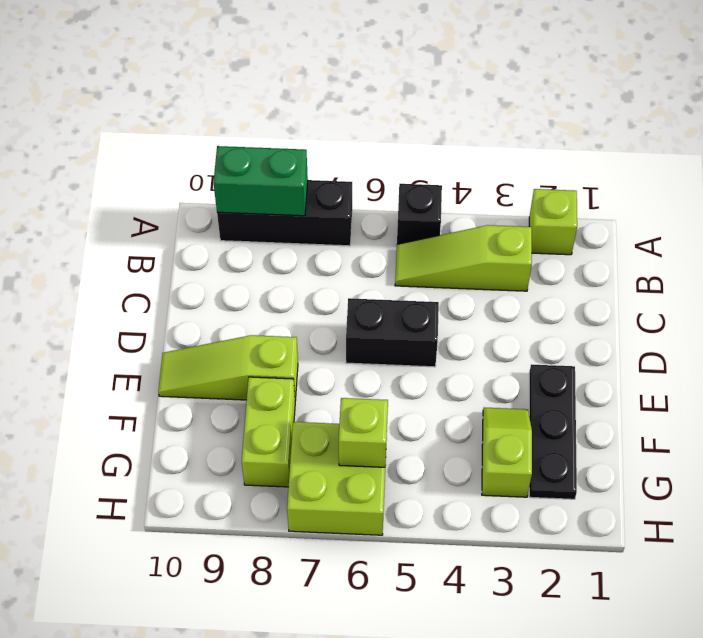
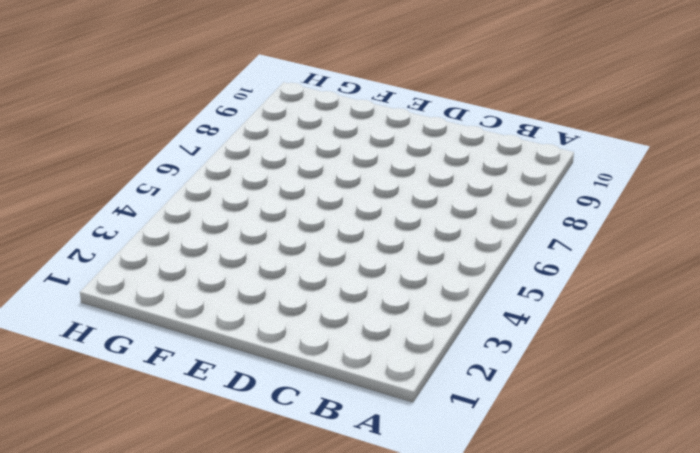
none -> lime 1x1 brick [529,189,577,255]
none -> black 1x1 brick [397,184,442,244]
none -> black 1x3 brick [217,180,352,246]

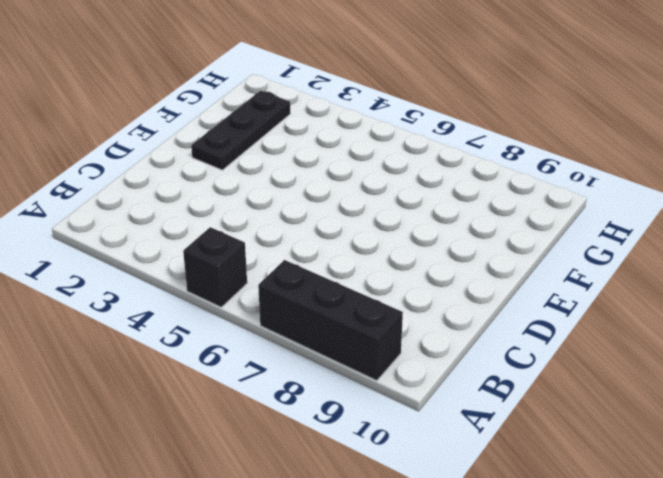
none -> lime 1x1 brick [529,189,577,255]
none -> lime 1x3 slope [395,225,532,291]
none -> black 1x2 brick [346,298,439,367]

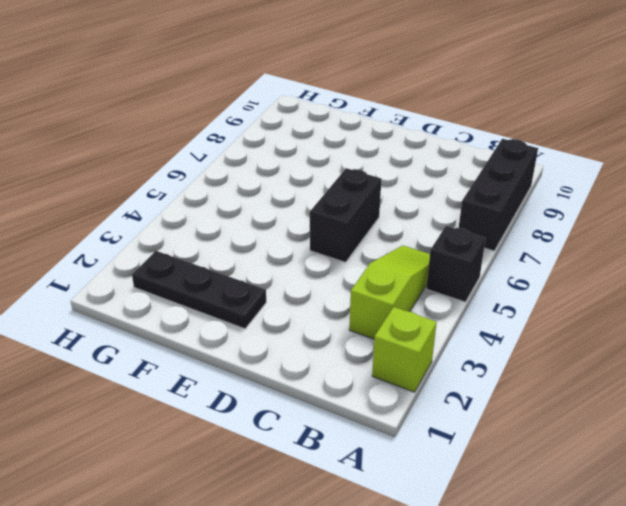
none -> lime 1x3 slope [158,335,298,400]
none -> lime 1x2 slope [482,408,532,497]
none -> lime 1x2 brick [242,377,295,487]

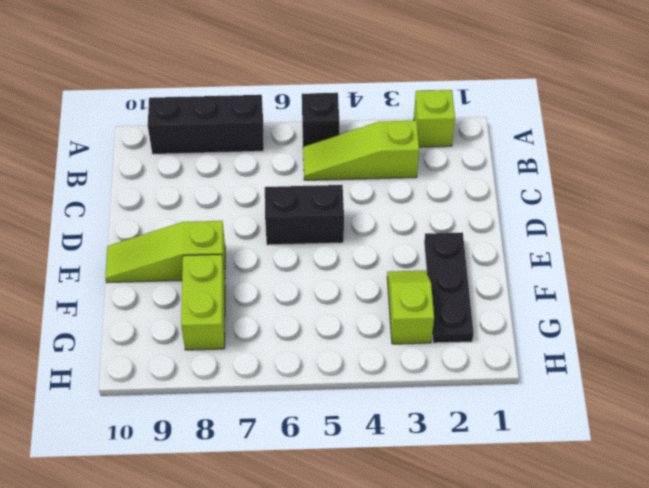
none -> lime 2x2 brick [287,422,386,535]
none -> green 1x2 brick [213,146,308,216]
none -> lime 1x1 brick [339,398,388,467]

